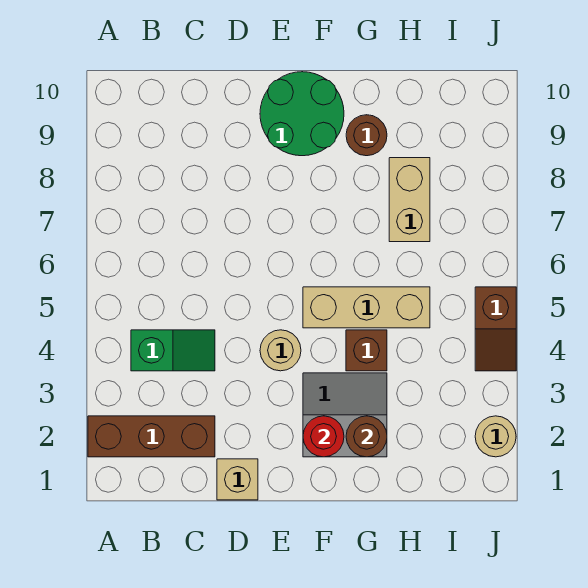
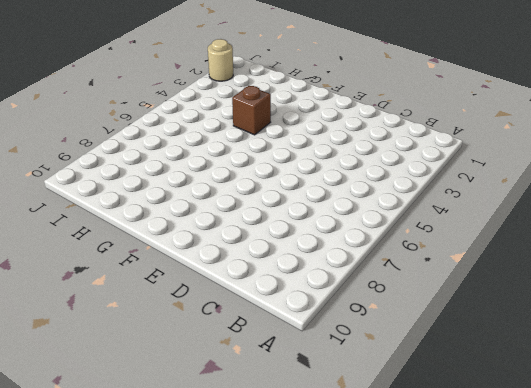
none -> brown 1x3 brick [88,416,215,457]
none -> green 1x2 slope [131,330,215,371]
none -> tan 1x1 brick [217,459,258,500]

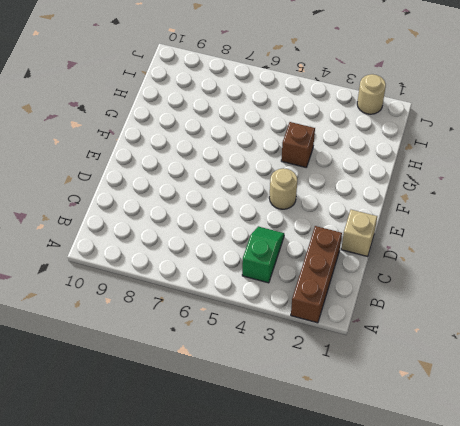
none -> green 2x2 round brick [260,72,344,156]
none -> grey 2x2 slope [303,373,387,457]
none -> tan 1x3 brick [303,287,430,328]

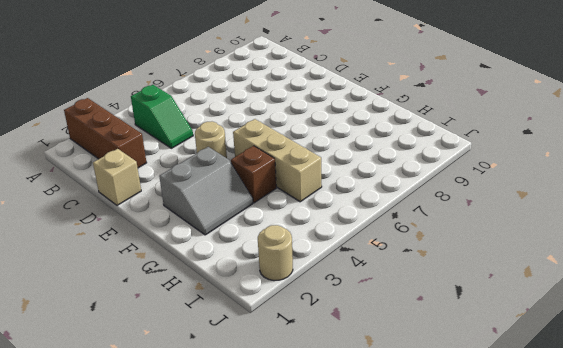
grey 2x2 slope [159,147,253,235] -> grey 2x2 slope turned to [303,373,387,457]
none -> green 2x2 round brick [260,72,344,156]
none -> brown 1x1 round brick [346,115,387,156]
none -> tan 1x2 brick [389,158,430,242]

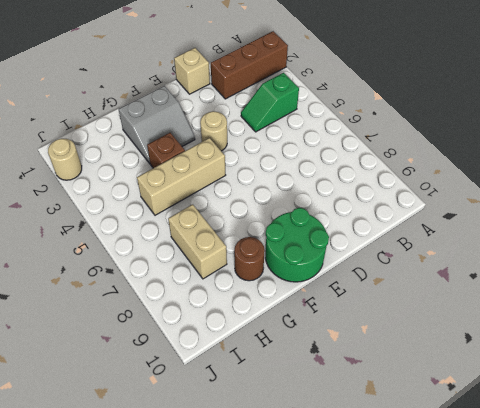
none -> brown 1x2 slope [475,287,516,371]
none -> red 1x1 round brick [303,416,344,457]
none -> brown 1x1 round brick [346,416,387,457]

